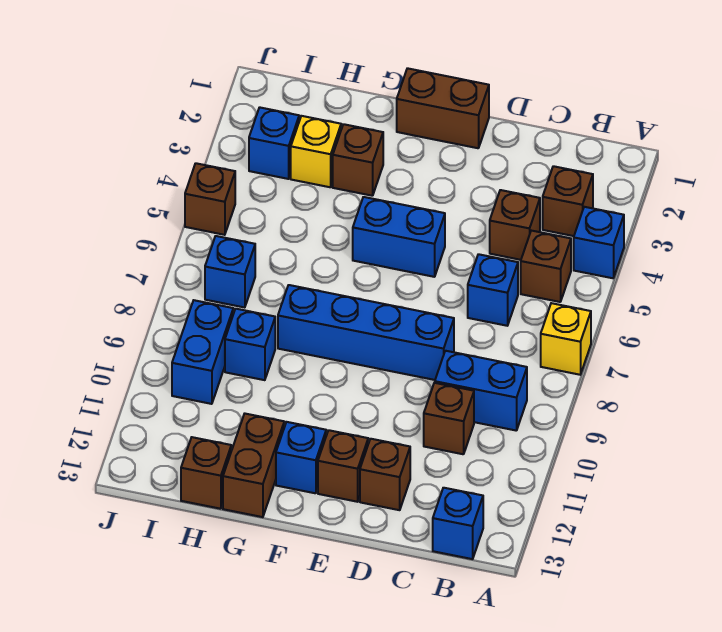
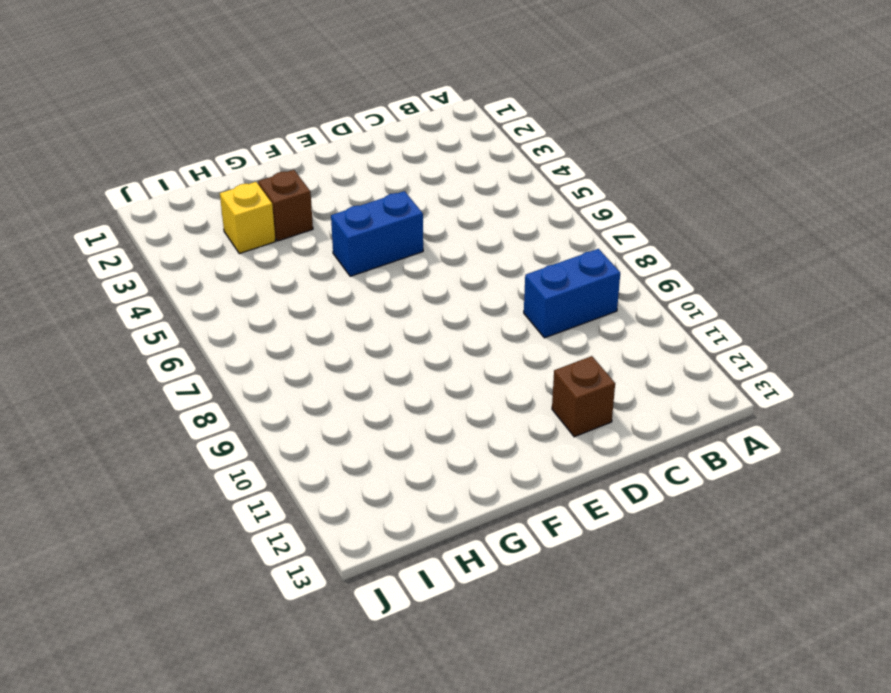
none -> blue 1x1 brick [574,207,624,278]
none -> yellow 1x1 brick [541,303,591,375]
none -> brown 1x1 brick [543,166,593,236]

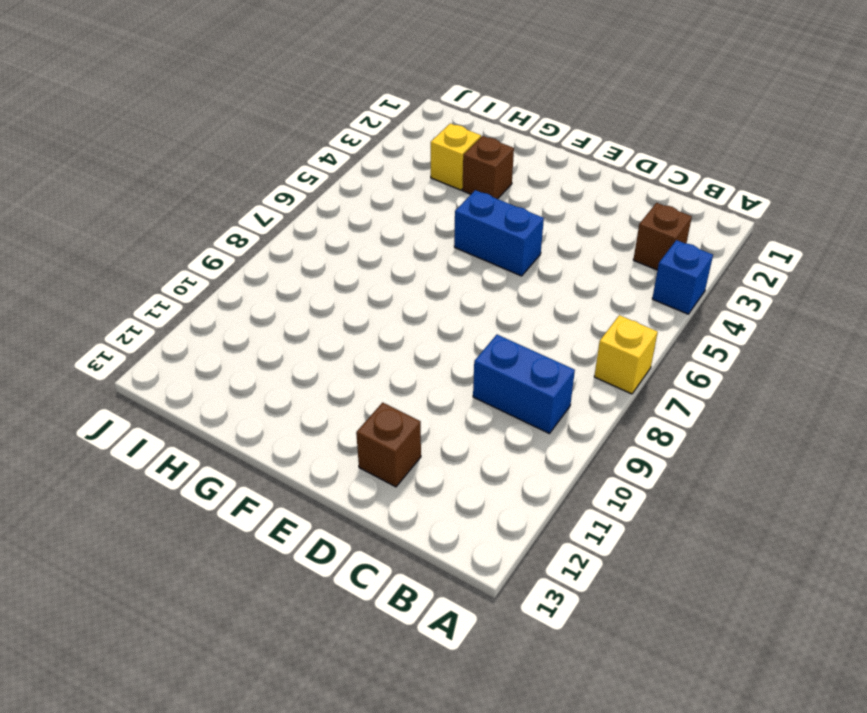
none -> brown 1x1 brick [521,231,571,302]
none -> blue 1x1 brick [433,488,483,559]
none -> brown 1x1 brick [490,190,540,260]

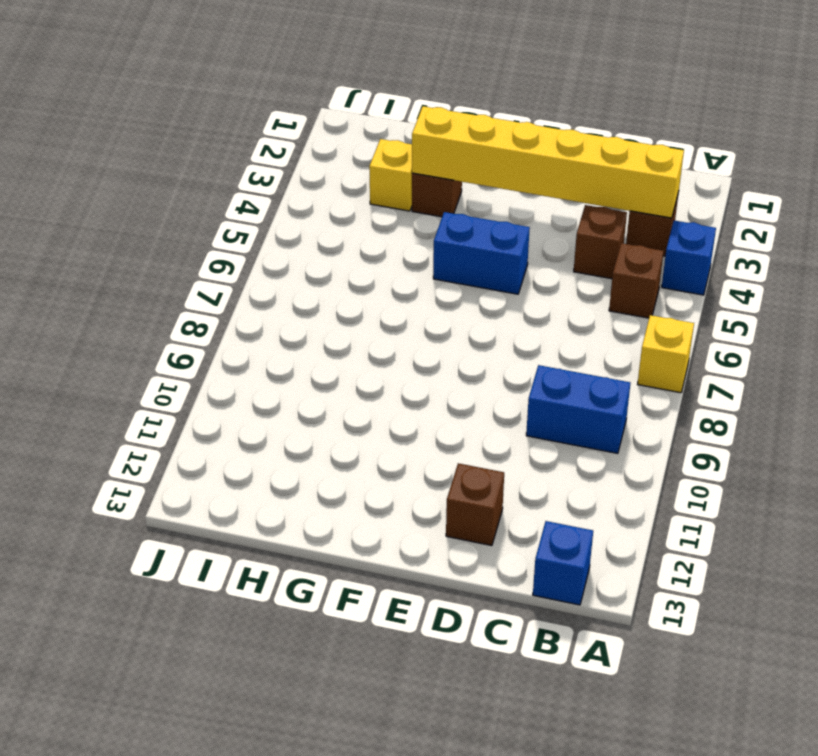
yellow 1x6 brick [412,106,684,218] -> none
none -> blue 1x1 brick [468,254,518,326]
none -> brown 1x1 brick [424,383,474,454]
none -> blue 1x4 brick [278,285,454,380]

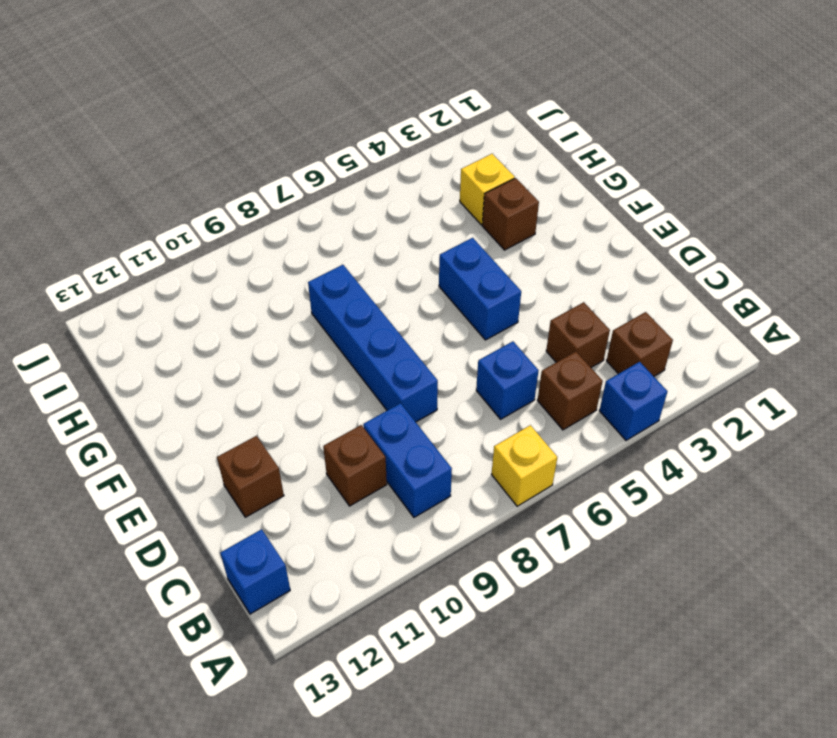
none -> brown 1x2 brick [397,68,489,148]
none -> brown 1x1 brick [318,430,368,502]
none -> blue 1x1 brick [276,422,326,493]

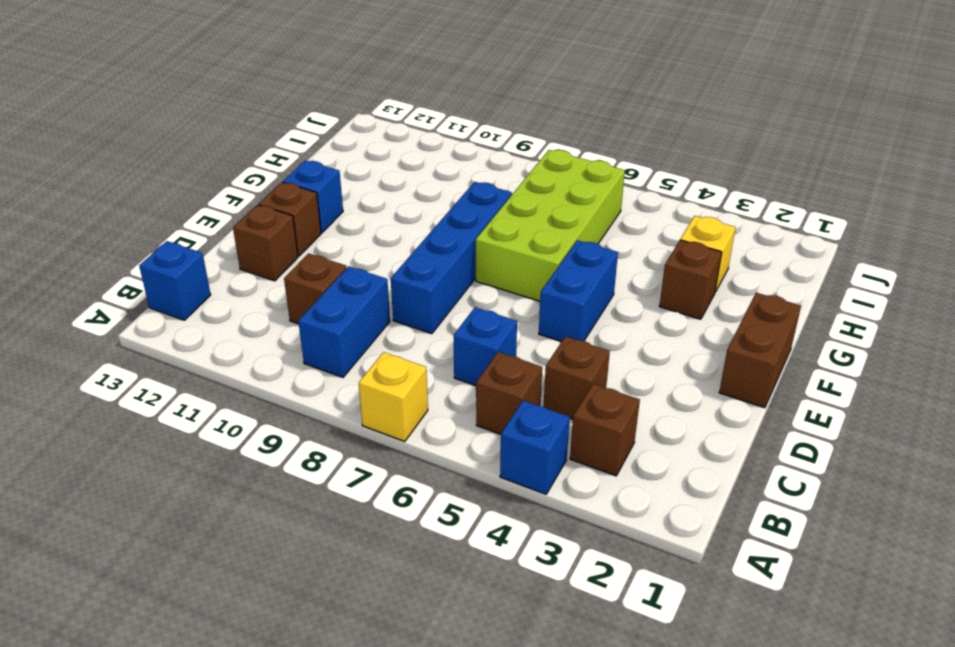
lime 2x4 brick [476,150,625,301] -> blue 1x1 brick [205,236,255,308]
none -> brown 1x2 brick [223,414,284,517]
none -> blue 1x1 brick [225,309,275,380]
none -> brown 1x1 brick [181,437,231,509]

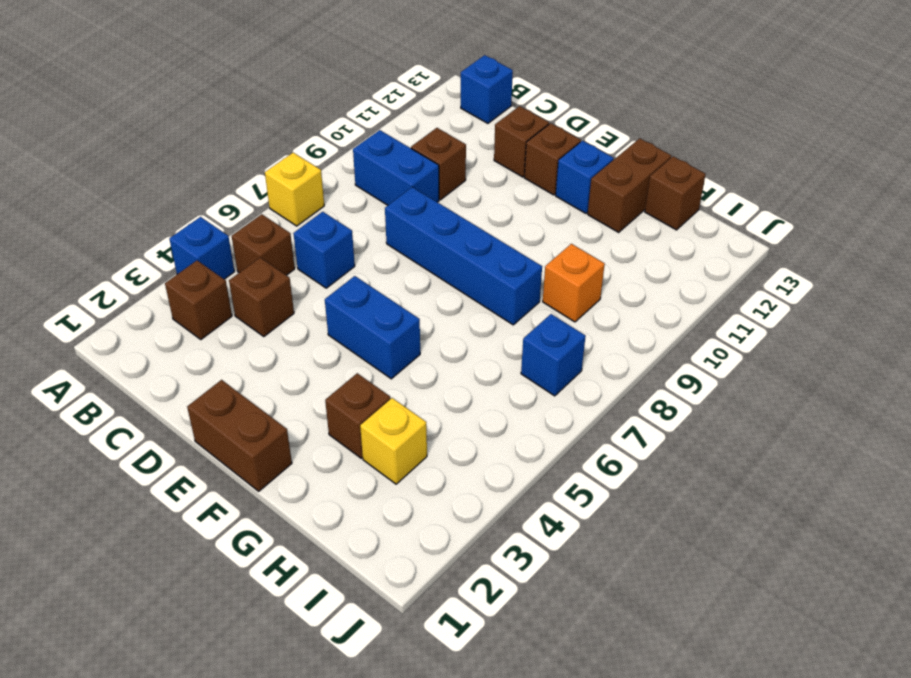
orange 1x1 brick [543,244,605,322] -> blue 1x1 brick [225,309,275,380]
none -> blue 1x1 brick [249,107,299,179]
none -> blue 1x2 brick [172,300,233,404]
none -> brown 1x1 brick [185,163,235,235]

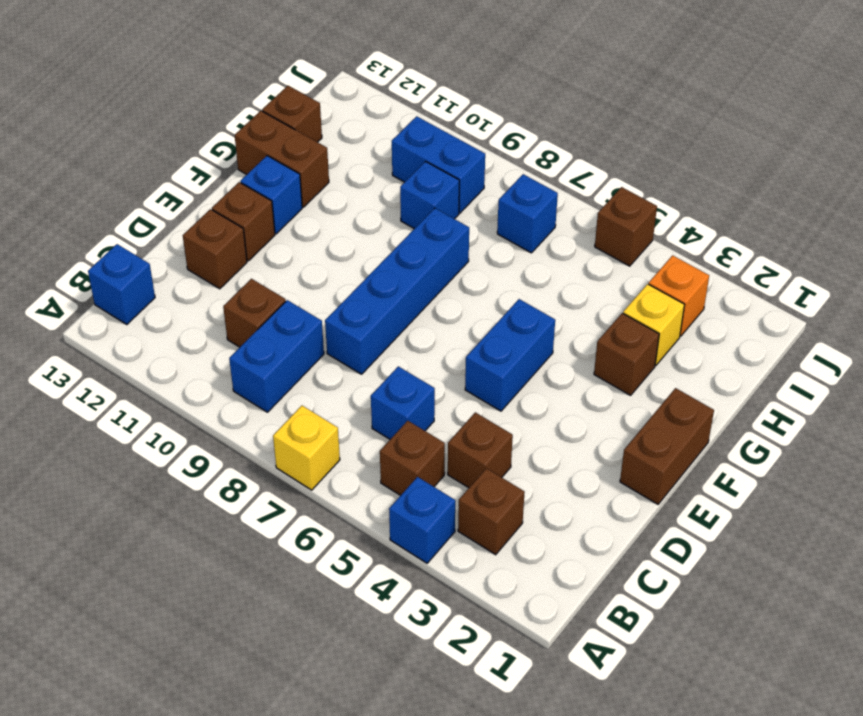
orange 1x1 brick [649,255,709,336] -> blue 1x1 brick [249,107,299,179]

